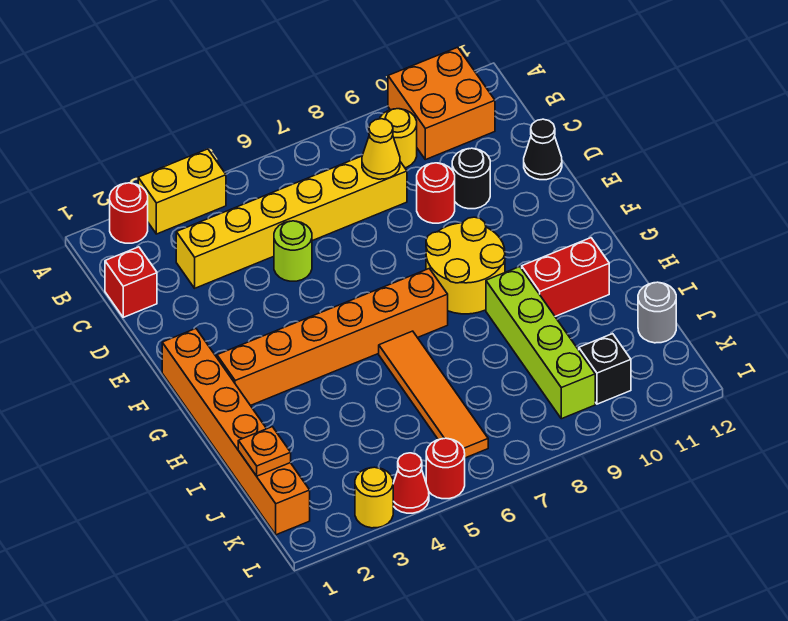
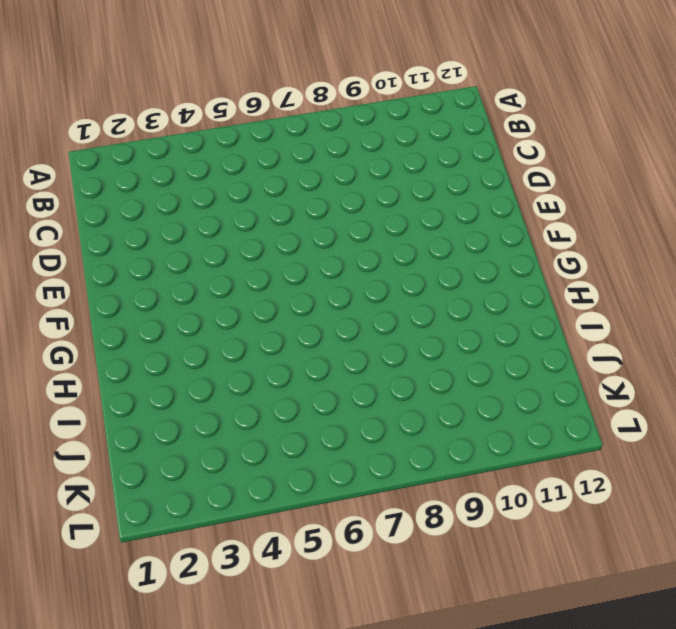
none -> red 1x1 round brick [110,183,148,243]
none -> yellow 1x2 brick [138,149,226,234]
none -> orange 2x2 brick [388,47,495,160]

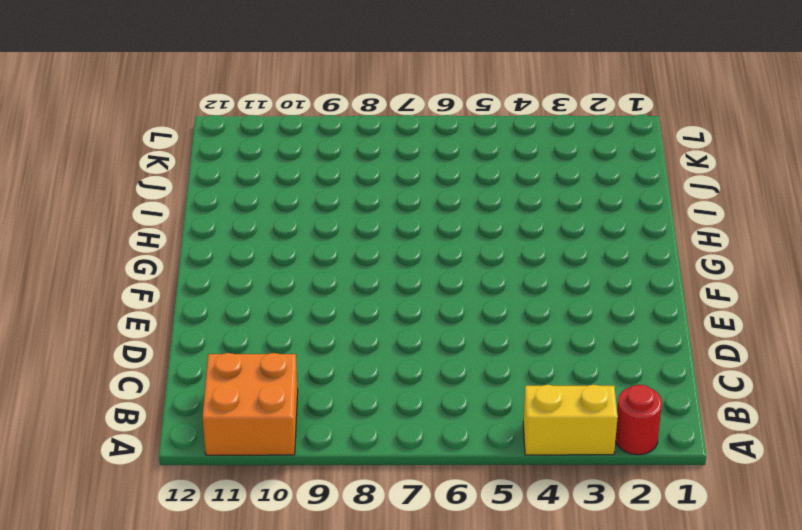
none -> yellow 1x1 round brick [380,109,417,168]
none -> red 1x1 brick [105,247,157,317]
none -> yellow 1x6 brick [176,156,407,288]

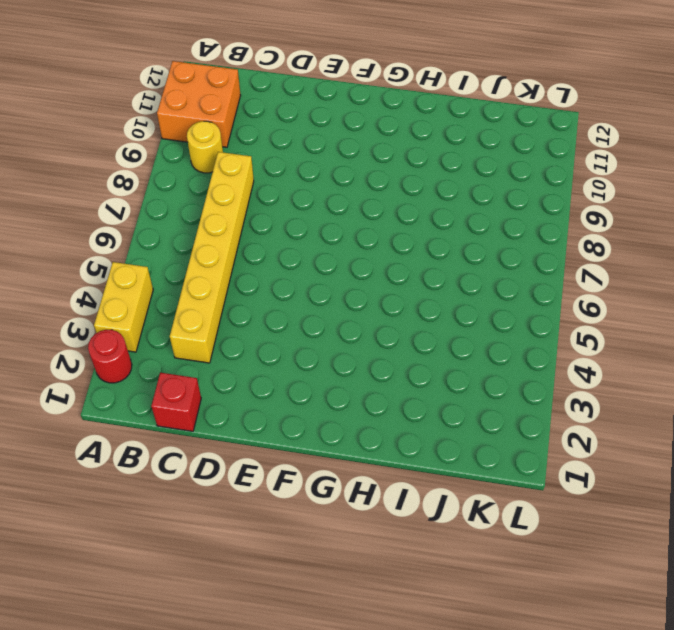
none -> lime 1x1 round brick [274,221,312,281]
none -> red 1x1 round brick [417,163,455,223]
none -> black 1x1 round brick [452,148,490,209]

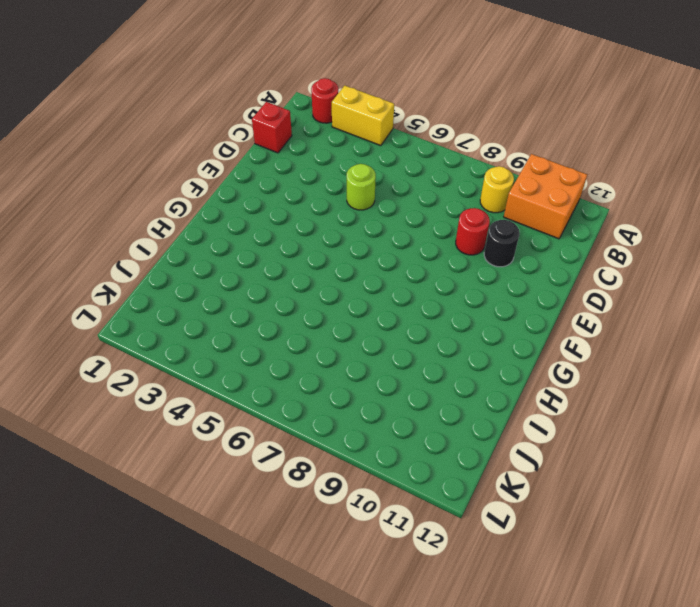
none -> yellow 1x6 brick [176,156,407,288]
none -> black 1x1 cone [524,119,562,180]
none -> orange 1x6 brick [162,329,310,535]

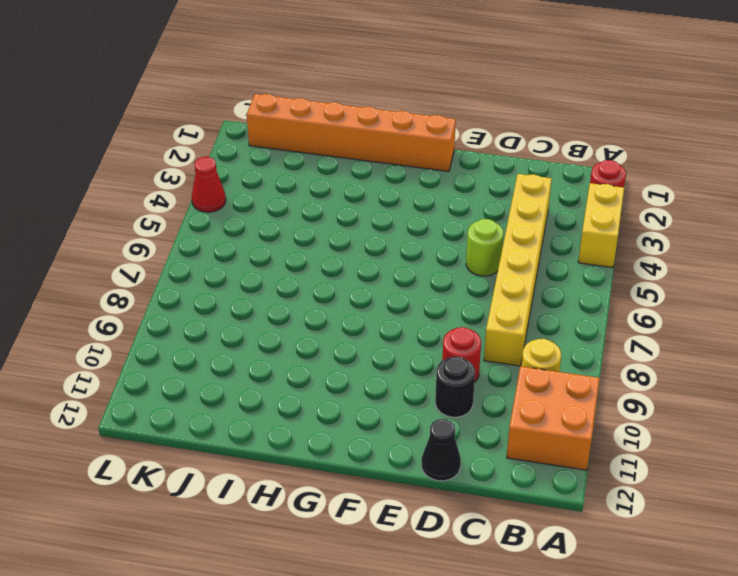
none -> red 1x1 brick [105,247,157,317]
none -> yellow 2x2 round brick [426,217,505,314]
none -> orange 1x6 brick [217,269,448,406]

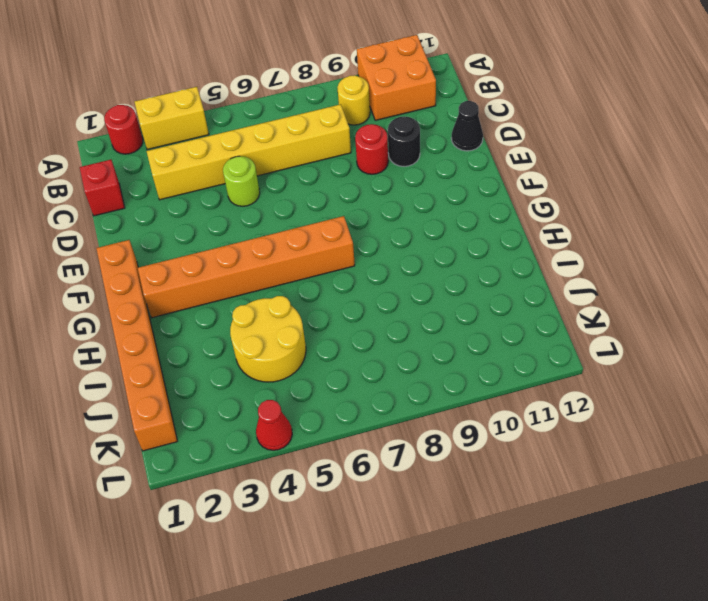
yellow 2x2 round brick [230,296,306,382] -> yellow 2x2 round brick moved to [426,217,505,314]
none -> orange 1x4 tile [379,331,488,458]
none -> lime 1x4 brick [486,267,595,419]
none -> red 1x2 brick [522,238,609,316]

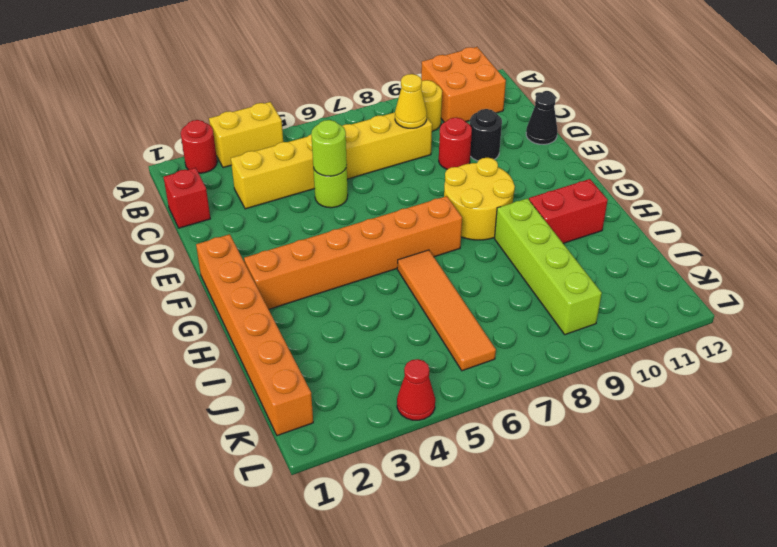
lime 1x1 round brick [311,120,347,176] -> none
none -> grey 1x1 round brick [638,282,676,343]
none -> black 1x1 brick [579,334,631,404]
none -> yellow 1x1 round brick [355,467,393,528]

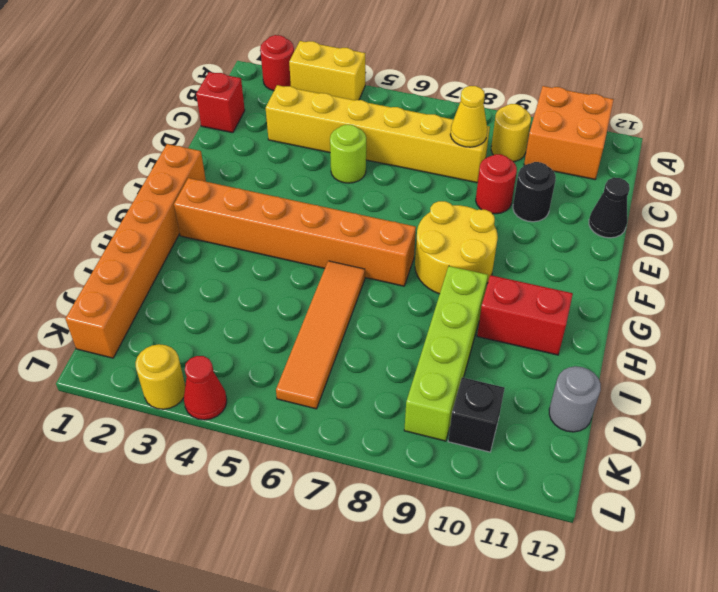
none -> red 1x1 round brick [426,438,465,499]
none -> orange 1x1 plate [238,427,291,476]

